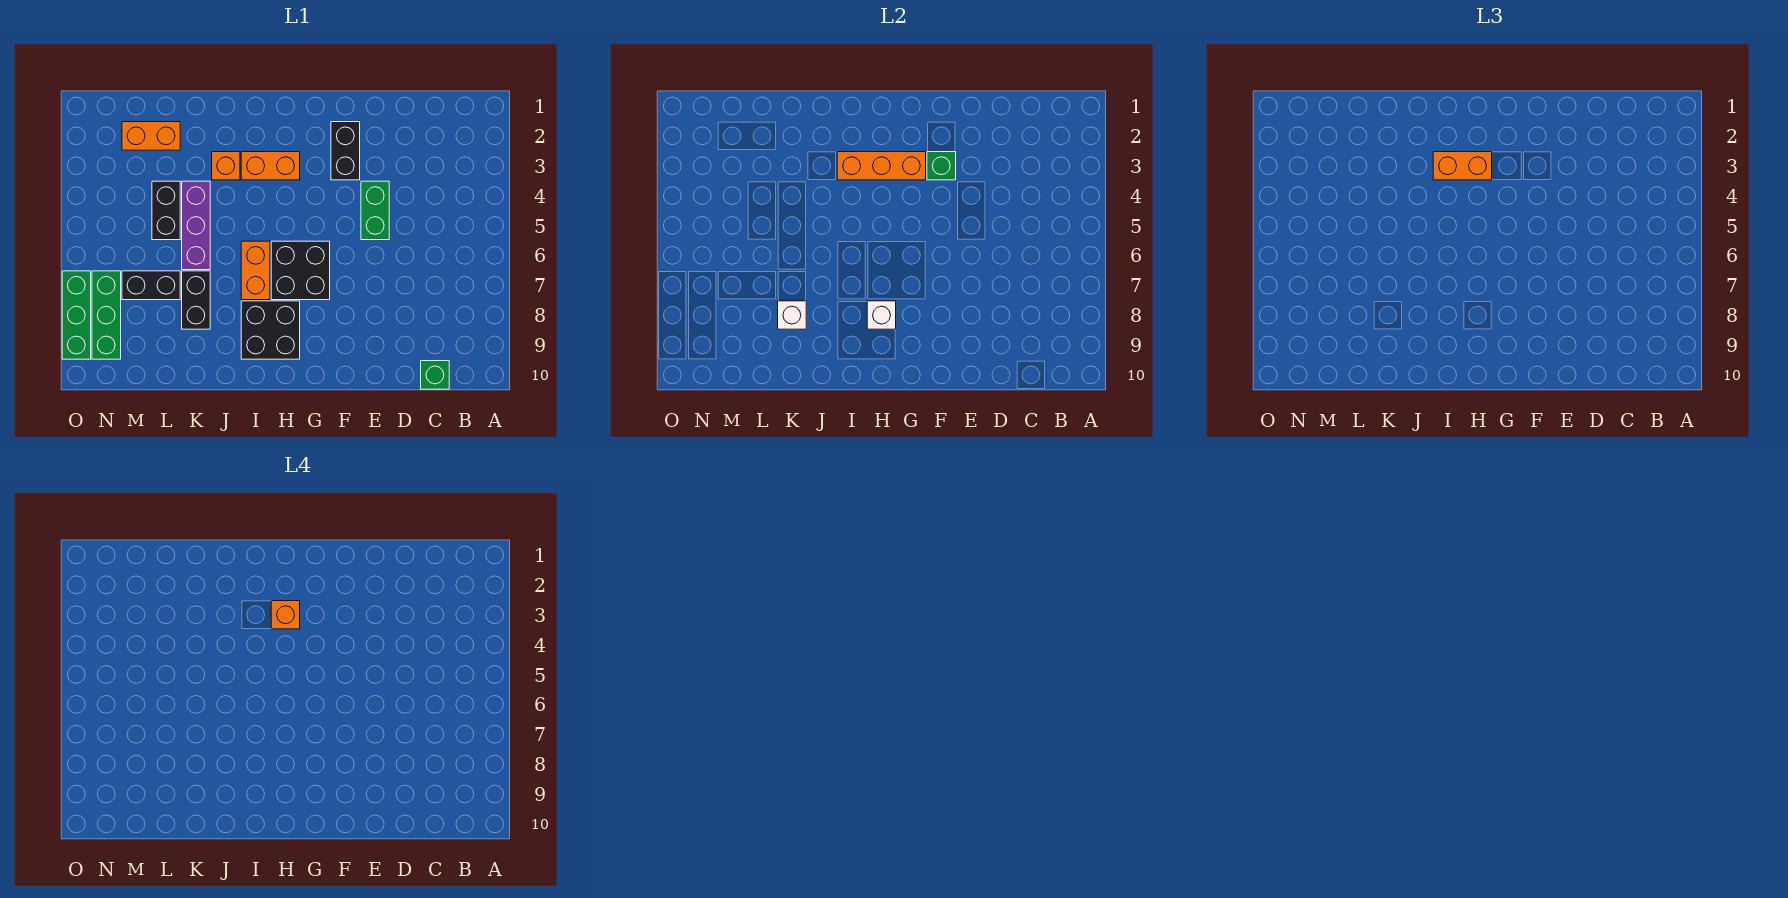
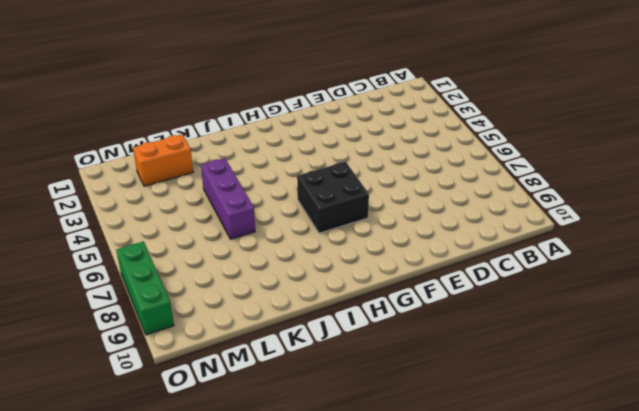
none -> green 1x1 brick [421,361,449,389]
none -> green 1x2 brick [361,181,389,240]
none -> black 1x2 brick [331,122,360,180]

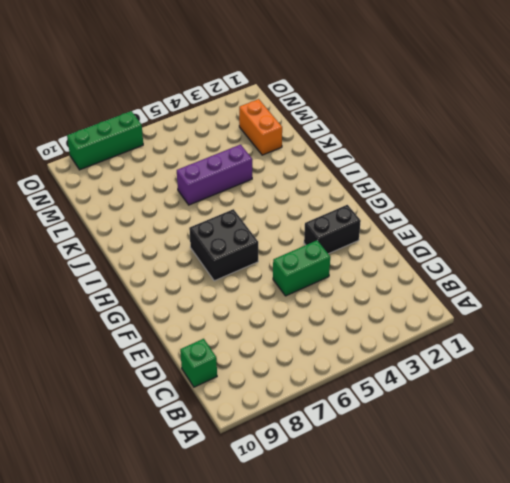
none -> orange 1x2 brick [241,152,300,180]
none -> black 2x2 brick [241,301,300,359]
none -> orange 1x2 brick [241,241,270,300]

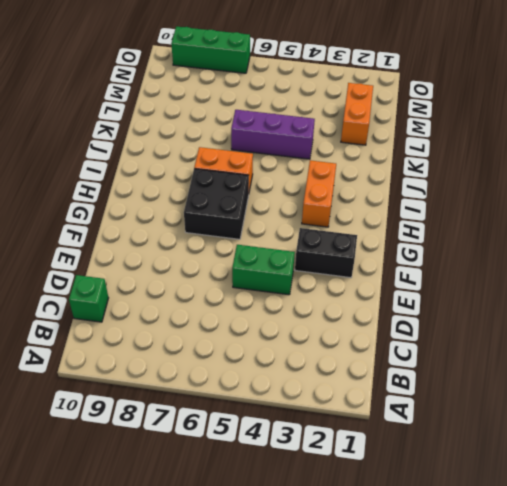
none -> black 2x2 brick [241,301,300,359]
none -> orange 1x1 brick [212,152,240,180]
none -> black 1x2 brick [182,271,210,329]

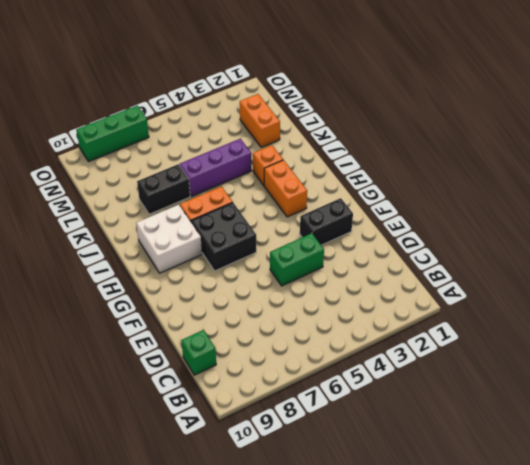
white 2x2 brick [136,205,202,273] -> black 2x2 brick [241,301,300,359]
none -> black 1x2 brick [152,181,180,240]
none -> black 1x2 brick [122,271,180,300]
none -> green 1x3 brick [92,271,121,359]

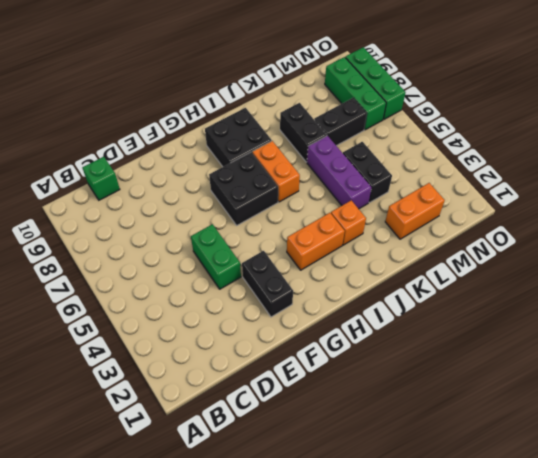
none -> green 1x1 brick [927,152,956,180]
none -> orange 1x3 brick [837,152,926,180]
none -> white 1x1 brick [867,301,896,329]

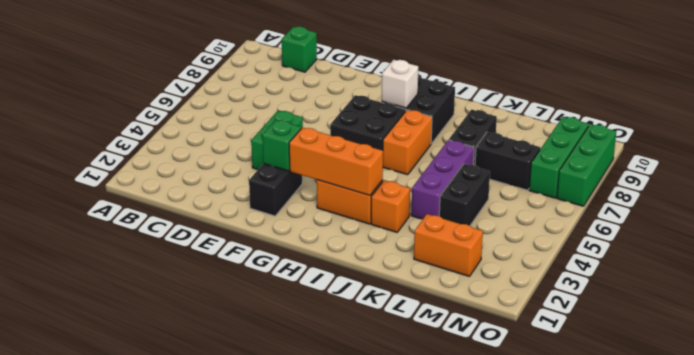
none -> white 1x1 brick [778,301,806,329]
none -> orange 1x2 brick [1433,152,1492,180]
none -> orange 1x1 brick [271,601,300,629]

